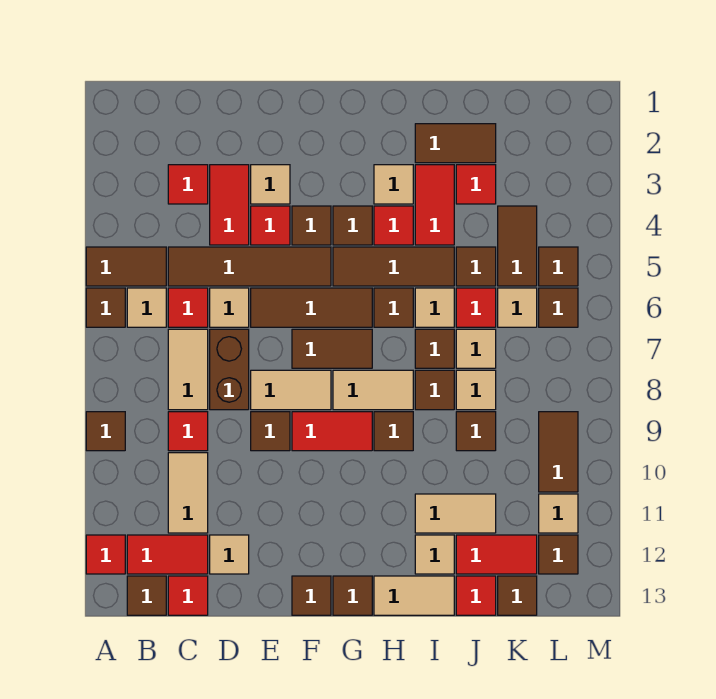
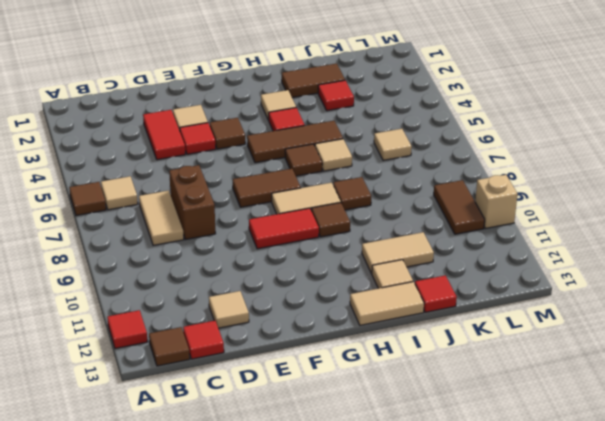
tan 1x1 brick [475,175,517,229] -> none
none -> brown 1x2 tile [86,247,166,286]
none -> brown 1x1 tile [86,412,125,451]
none -> red 1x2 tile [127,535,208,574]
none -> red 1x1 tile [168,165,208,204]

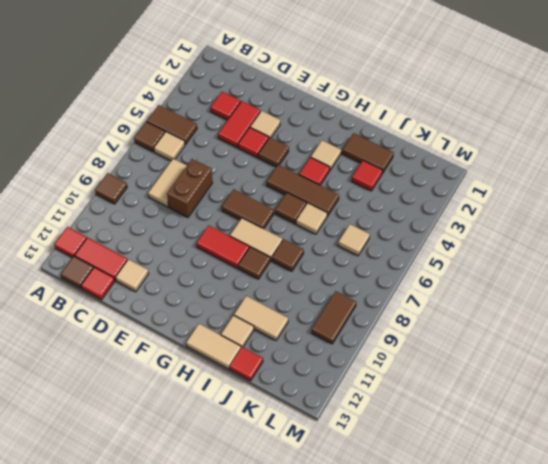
none -> brown 1x4 tile [168,247,331,286]
none -> red 1x1 tile [168,288,208,327]
none -> red 1x1 tile [168,412,208,451]
none -> tan 1x2 tile [168,453,208,533]

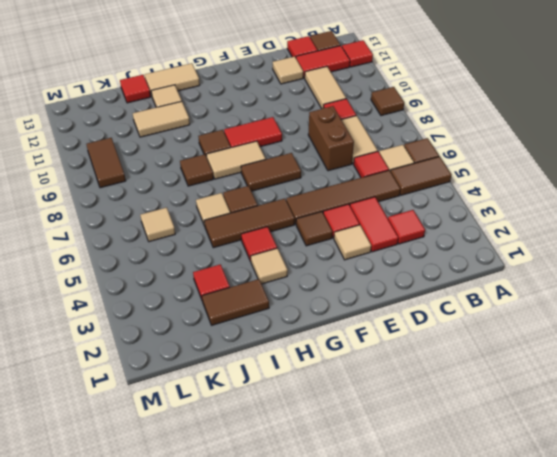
none -> tan 1x1 tile [210,288,249,327]
none -> brown 1x3 tile [251,288,372,327]
none -> tan 1x2 tile [251,370,331,410]
none -> brown 1x1 tile [251,412,290,451]

